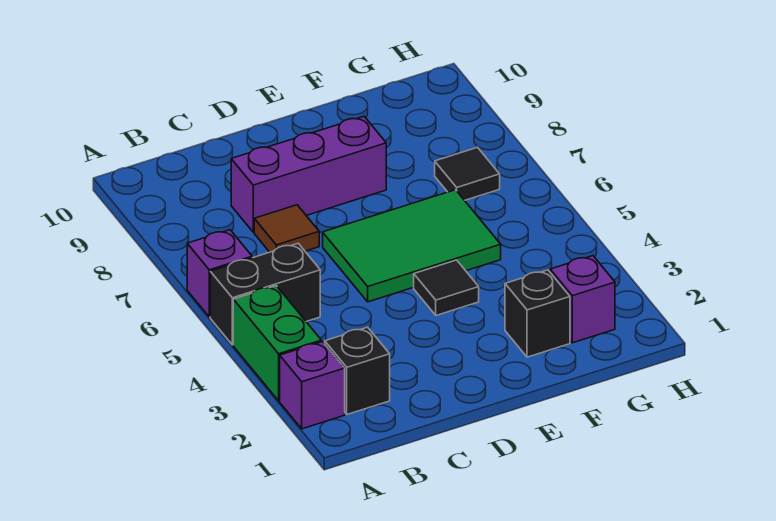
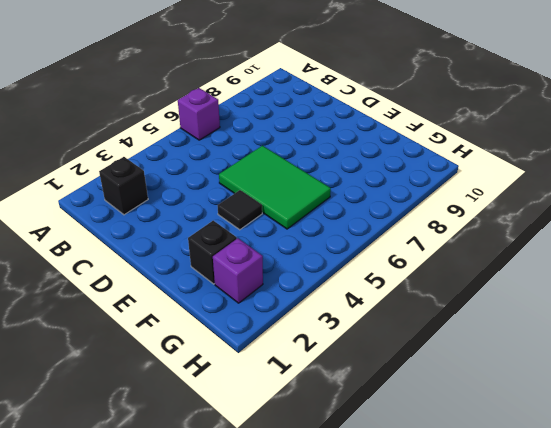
none -> purple 1x1 brick [280,342,345,429]
none -> green 1x2 brick [233,286,321,401]
none -> black 1x2 brick [210,243,320,345]

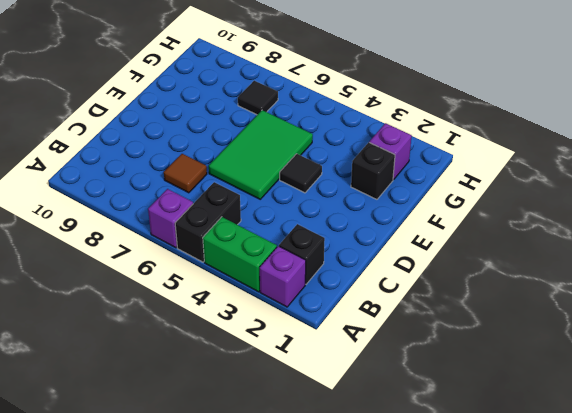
none -> purple 1x3 brick [231,117,386,232]

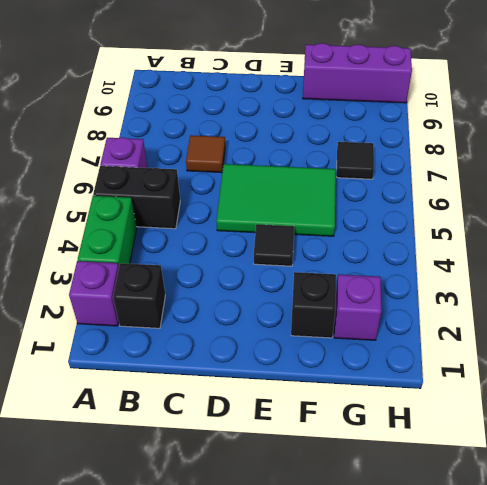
purple 1x3 brick [303,43,412,103] -> purple 1x3 brick moved to [231,117,386,232]

